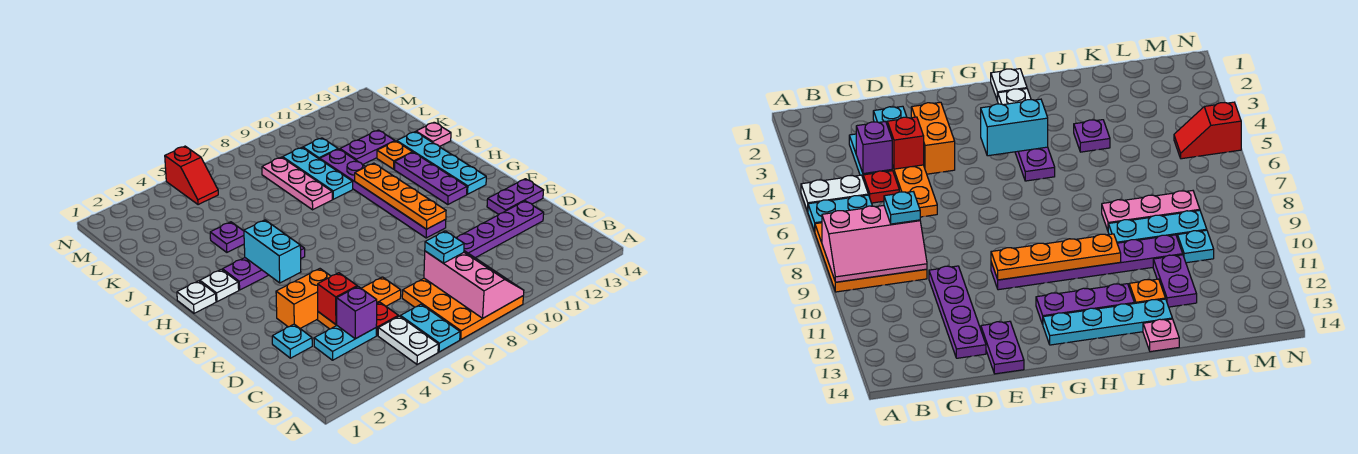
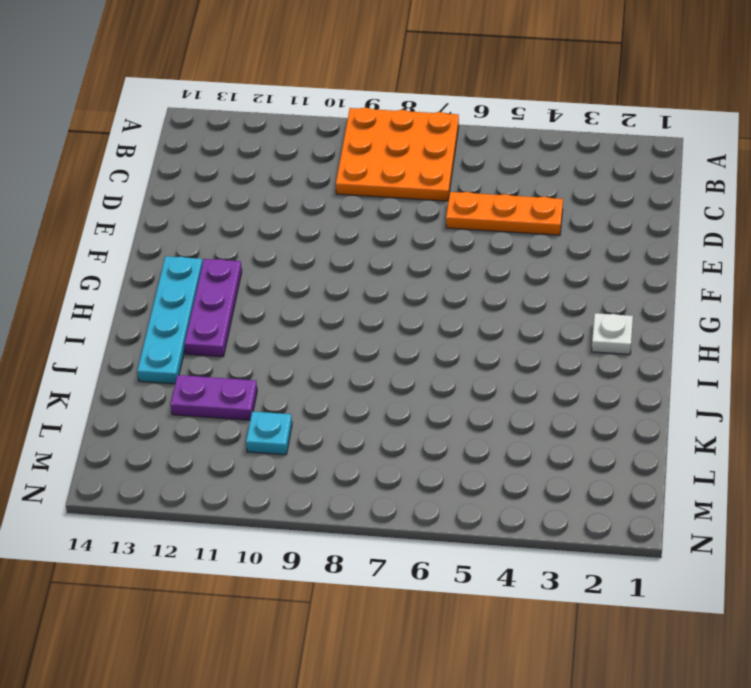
none -> white 1x2 plate [378,316,438,364]
none -> cyan 1x2 plate [400,304,460,352]
none -> cyan 1x2 plate [314,326,376,360]
none -> red 1x1 plate [376,302,398,335]

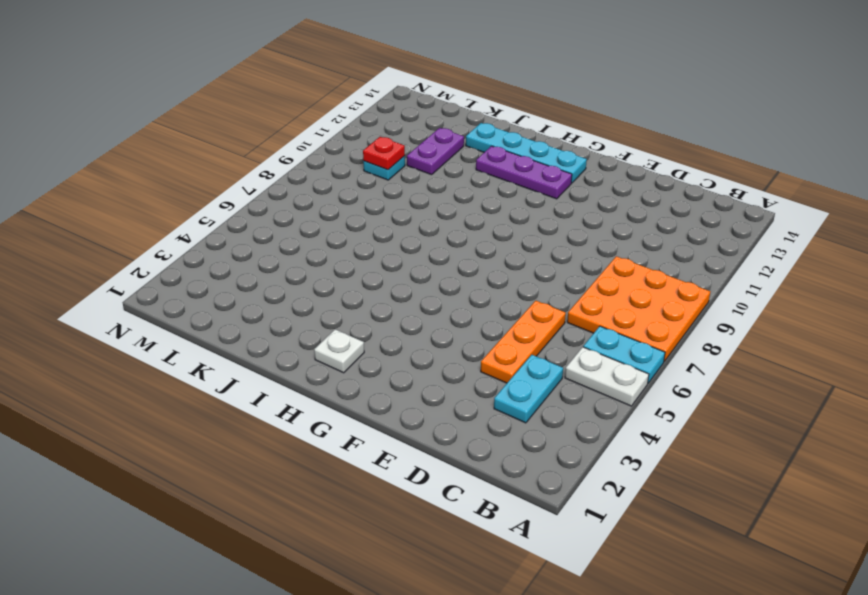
red 1x1 plate [363,137,405,170] -> red 1x1 plate moved to [376,302,398,335]
none -> cyan 1x1 plate [272,324,312,358]
none -> purple 1x4 plate [456,201,544,258]
none -> orange 1x2 brick [276,269,331,328]
none -> purple 1x2 plate [487,179,544,214]

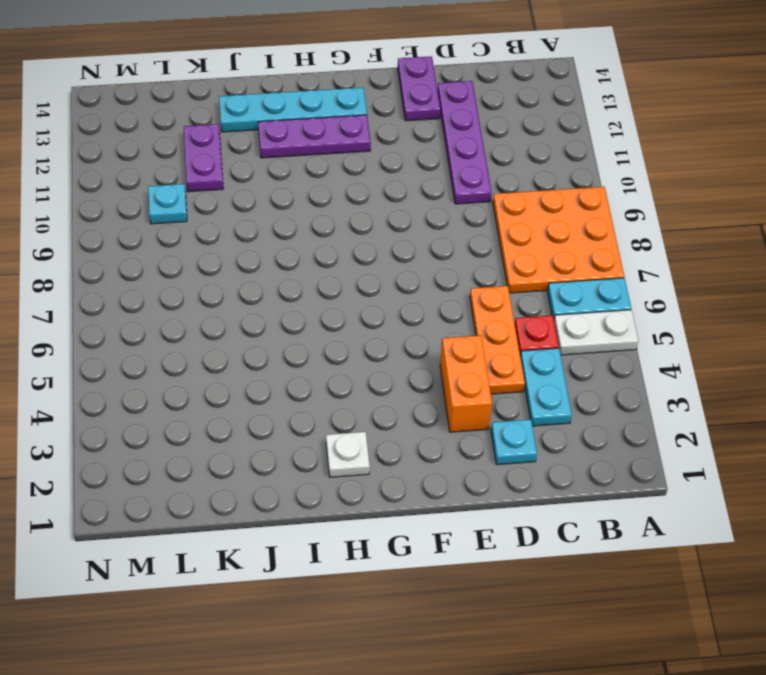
none -> purple 1x6 plate [320,149,446,238]
none -> white 1x1 plate [177,281,216,313]
none -> purple 1x3 plate [223,245,305,290]
none -> purple 1x1 plate [210,222,244,252]

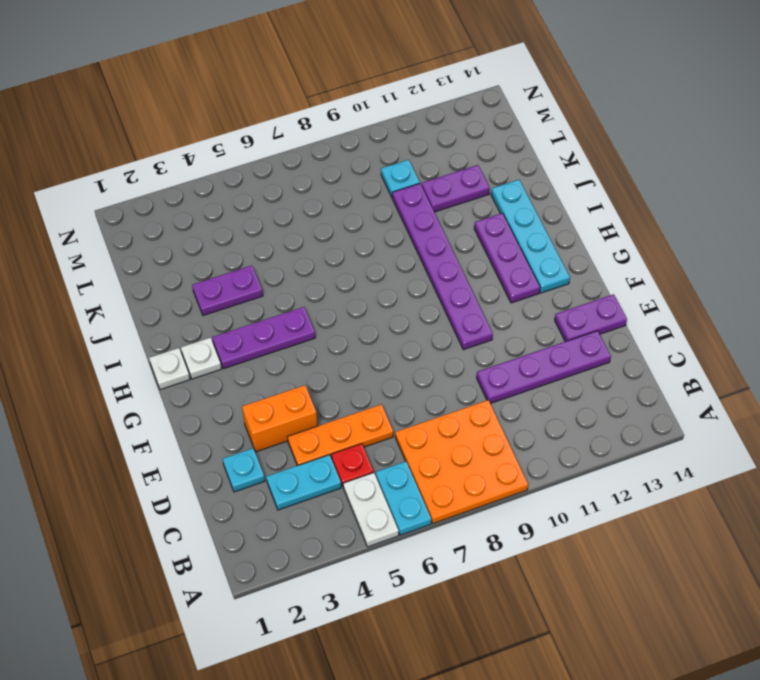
purple 1x2 plate [192,265,263,316] -> purple 1x1 plate [210,222,244,252]
none -> pink 1x3 plate [262,157,332,210]
none -> cyan 1x3 plate [283,148,353,199]
none -> orange 1x1 plate [377,141,412,169]
none -> pink 1x1 plate [416,122,451,147]

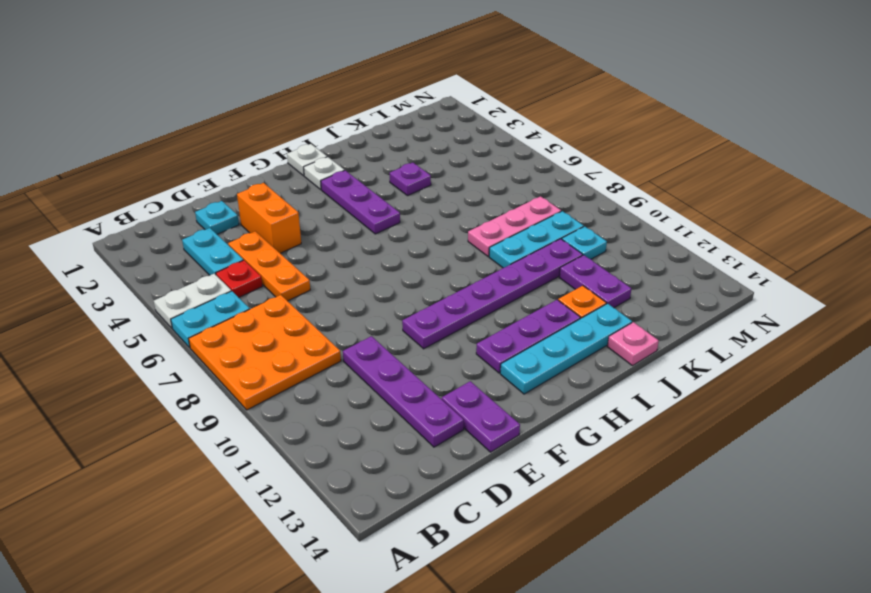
none -> red 1x2 slope [165,146,218,205]
none -> pink 2x3 slope [424,251,524,318]
none -> purple 1x1 brick [337,287,377,339]
none -> red 1x1 brick [318,273,357,324]

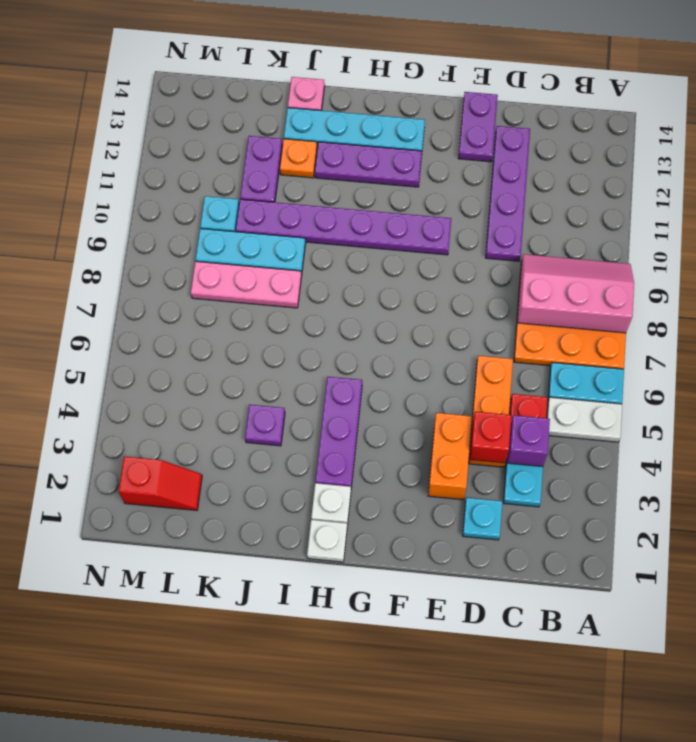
red 1x2 slope [119,457,202,510] -> red 1x2 slope moved to [165,146,218,205]
none -> orange 1x4 plate [355,163,446,229]
none -> cyan 1x2 brick [244,220,301,283]
none -> cyan 1x1 plate [425,231,464,263]

